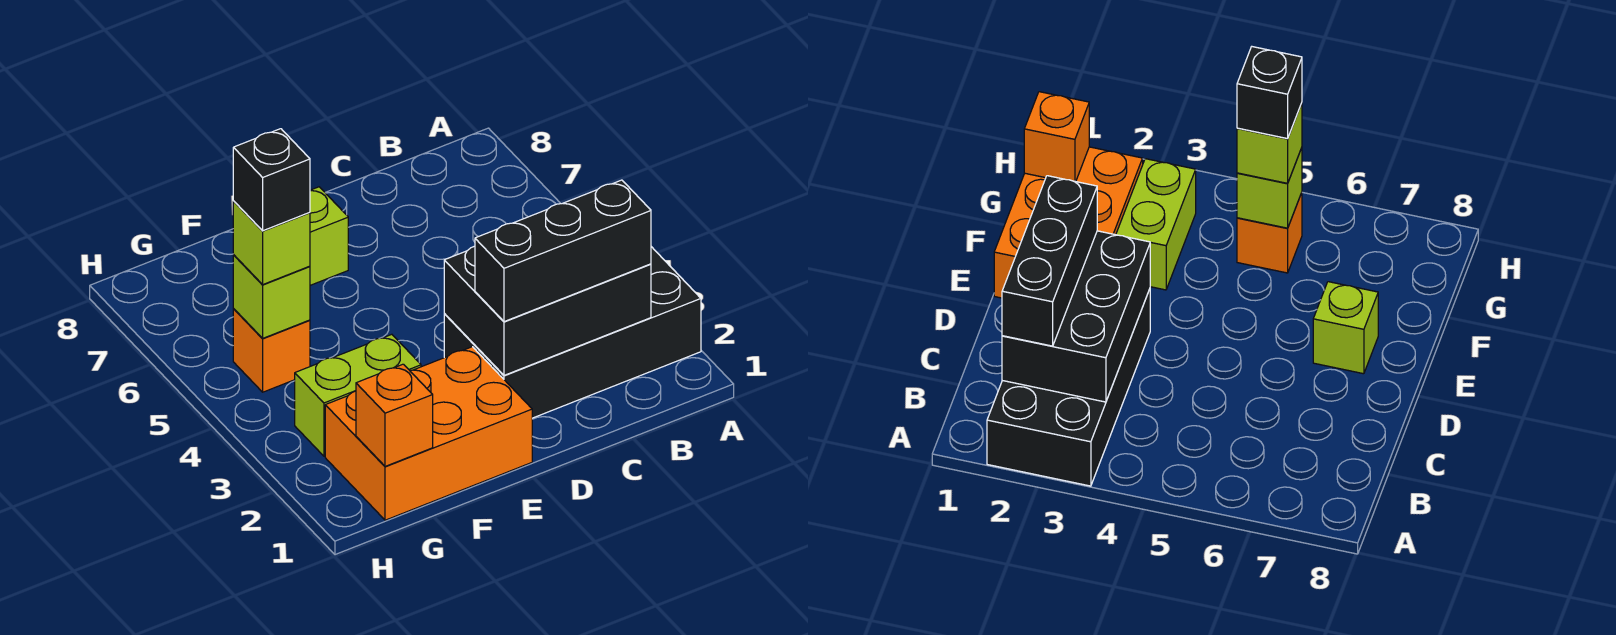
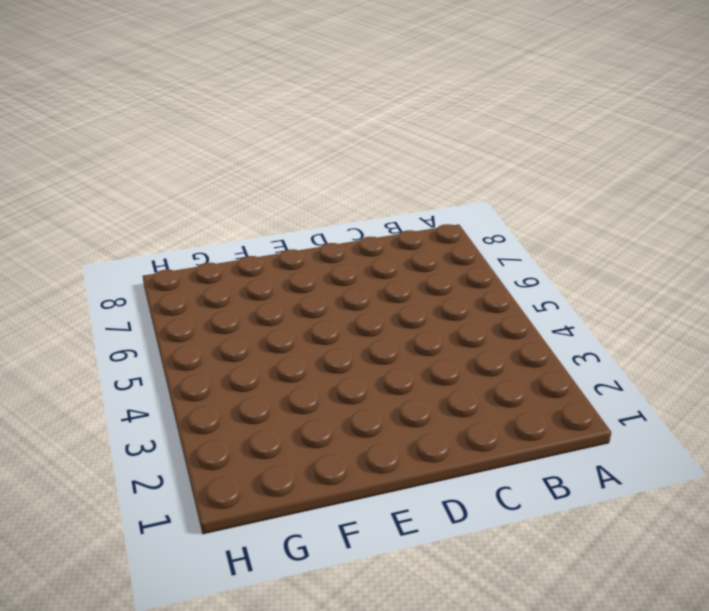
none -> black 2x4 brick [444,247,701,418]
none -> orange 2x3 brick [325,347,532,520]

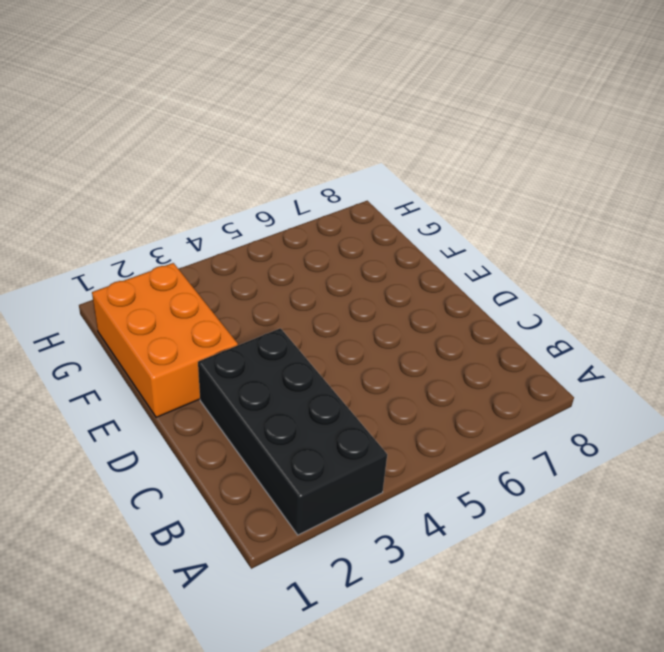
none -> lime 1x1 brick [310,187,348,285]
none -> lime 1x2 brick [295,334,421,456]

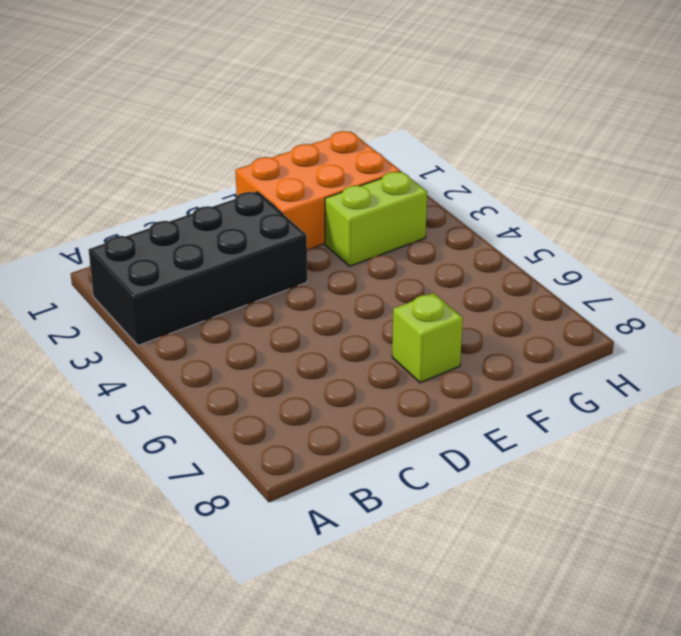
none -> orange 1x1 brick [233,309,310,392]
none -> black 2x3 brick [444,246,651,375]

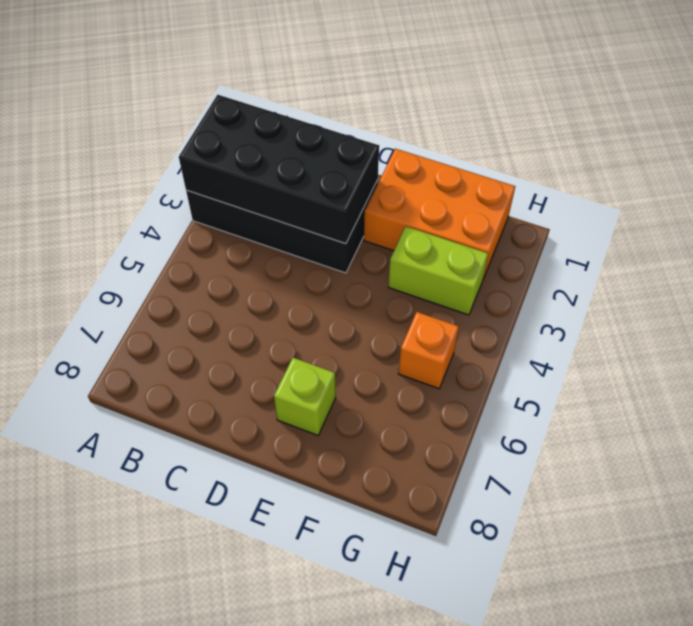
black 2x4 brick [179,95,379,244] -> black 2x3 brick [444,246,651,375]
none -> orange 1x1 brick [356,364,433,466]
none -> lime 1x1 brick [233,255,310,339]

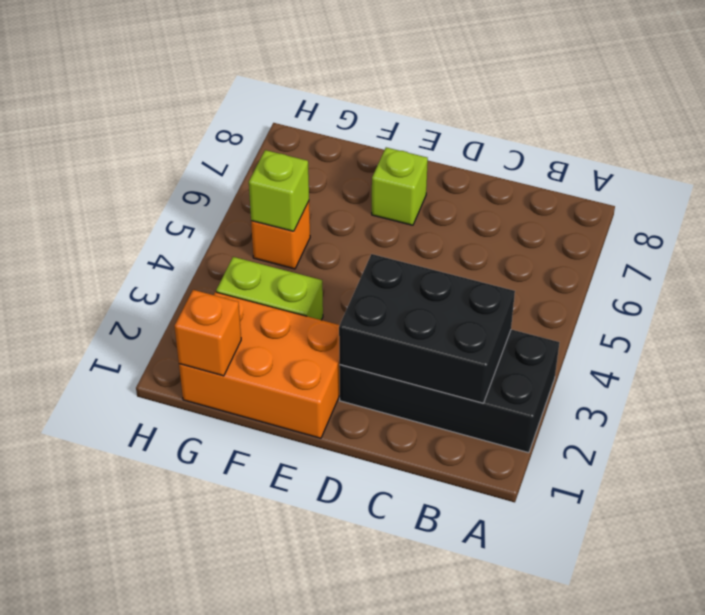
none -> black 1x3 brick [475,180,651,322]
none -> lime 1x1 brick [233,201,310,284]

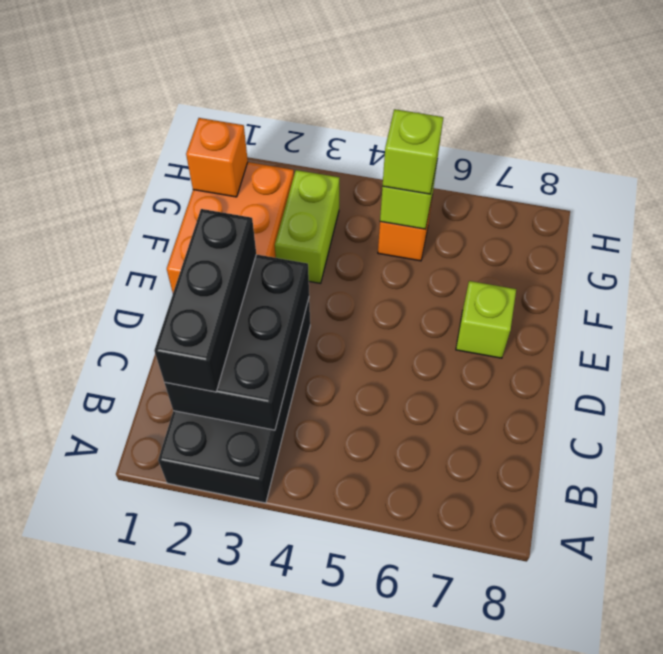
none -> black 1x1 brick [233,129,310,231]

